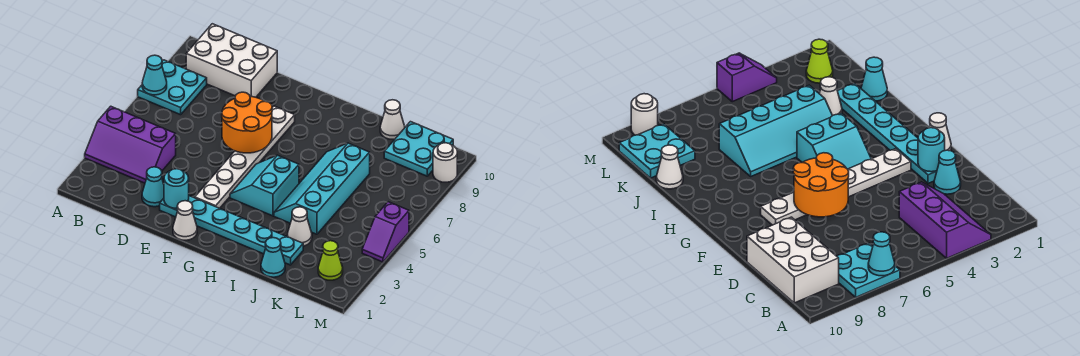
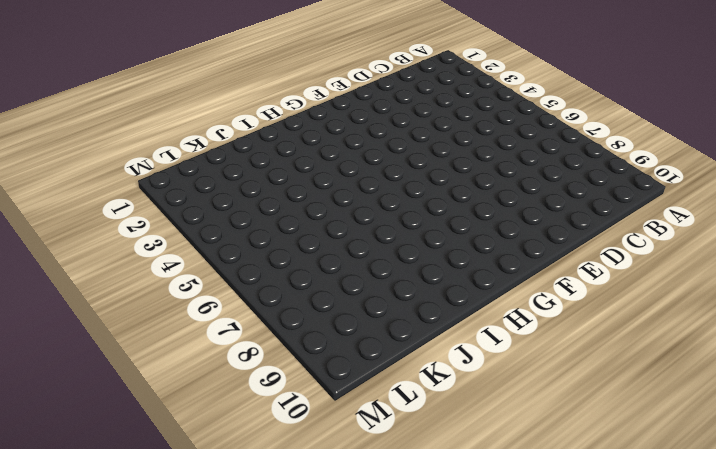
none -> purple 2x3 slope [85,106,176,183]
none -> cyan 2x2 plate [138,60,207,115]
none -> white 2x3 brick [186,24,277,97]

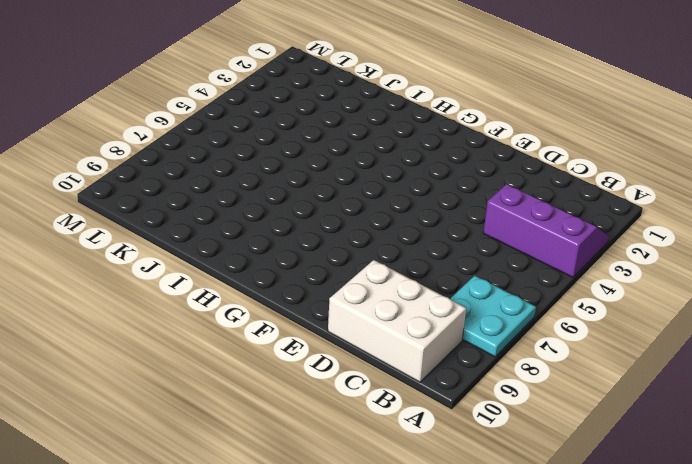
none -> cyan 1x1 cone [142,167,164,207]
none -> cyan 1x6 plate [160,196,303,265]
none -> white 1x1 cone [173,201,197,240]

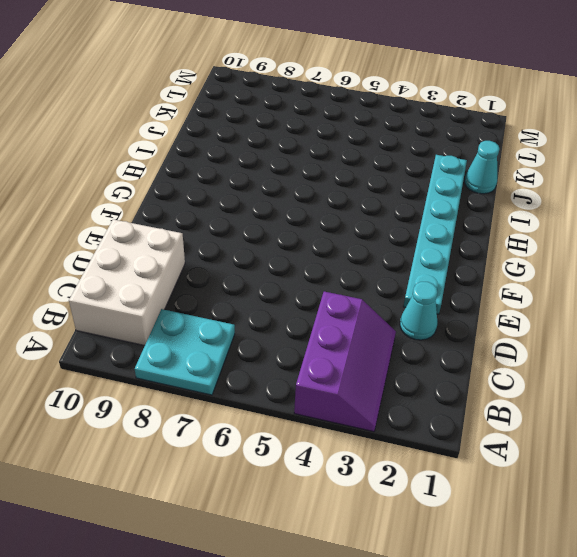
none -> white 1x1 cone [173,201,197,240]
none -> white 1x6 plate [195,106,295,208]
none -> cyan 2x2 slope [230,155,299,216]

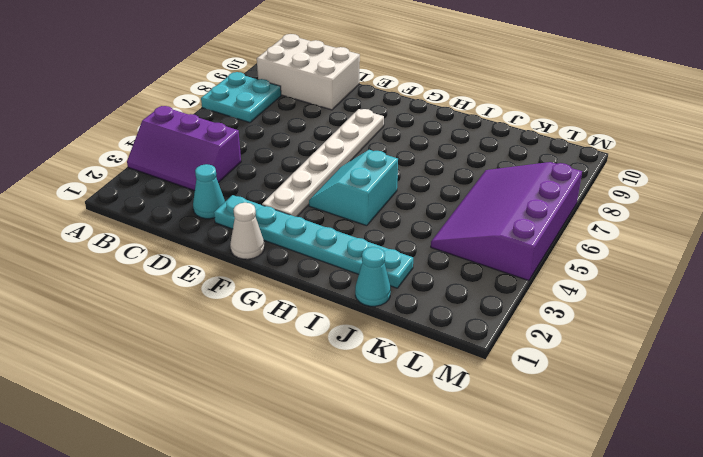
purple 3x4 slope [431,162,582,281] -> purple 1x2 slope [362,202,409,262]
none -> cyan 2x4 slope [274,143,370,234]
none -> white 1x1 cone [287,207,312,246]
none -> white 1x1 cone [380,100,405,139]

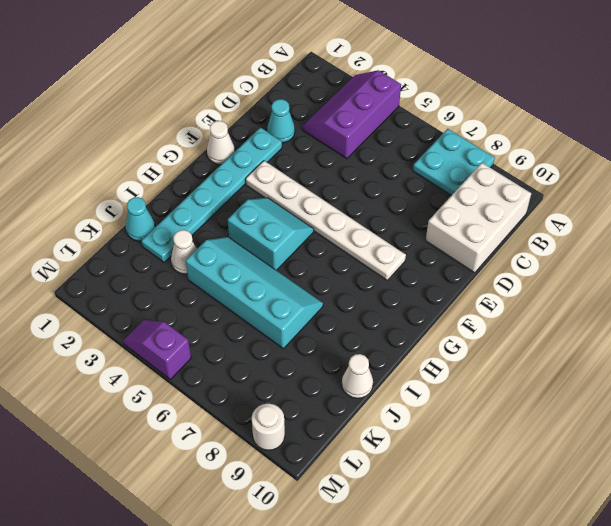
none -> cyan 2x2 plate [384,122,453,176]
none -> lime 1x1 cone [318,241,343,280]
none -> cyan 1x1 cone [142,55,167,95]

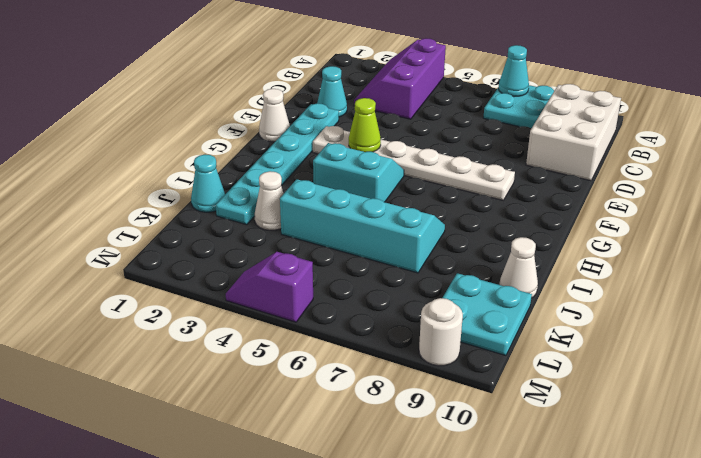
lime 1x1 cone [349,98,381,152] -> lime 1x1 cone moved to [318,241,343,280]
none -> cyan 1x1 round brick [164,169,189,208]
none -> orange 2x2 round brick [222,92,272,153]

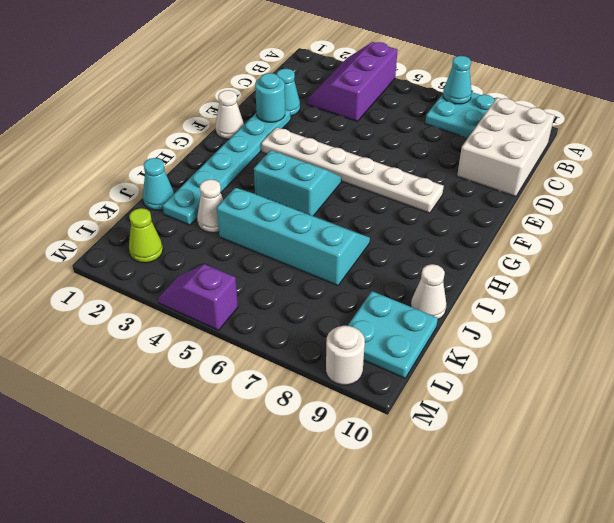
none -> orange 2x2 round brick [222,92,272,153]

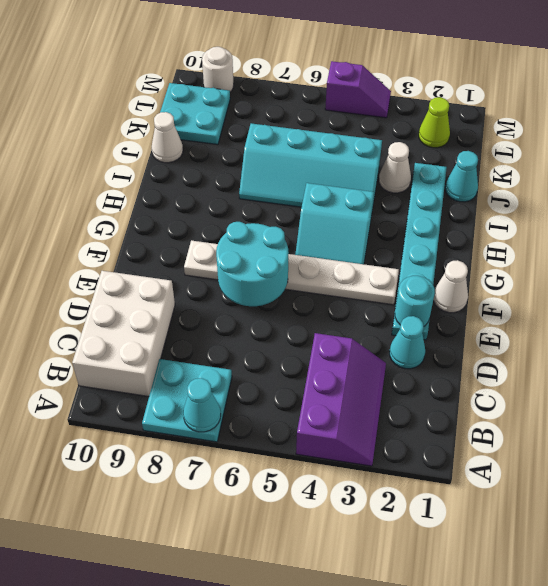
cyan 2x2 round brick [216,222,289,306] -> orange 2x2 round brick [222,92,272,153]

